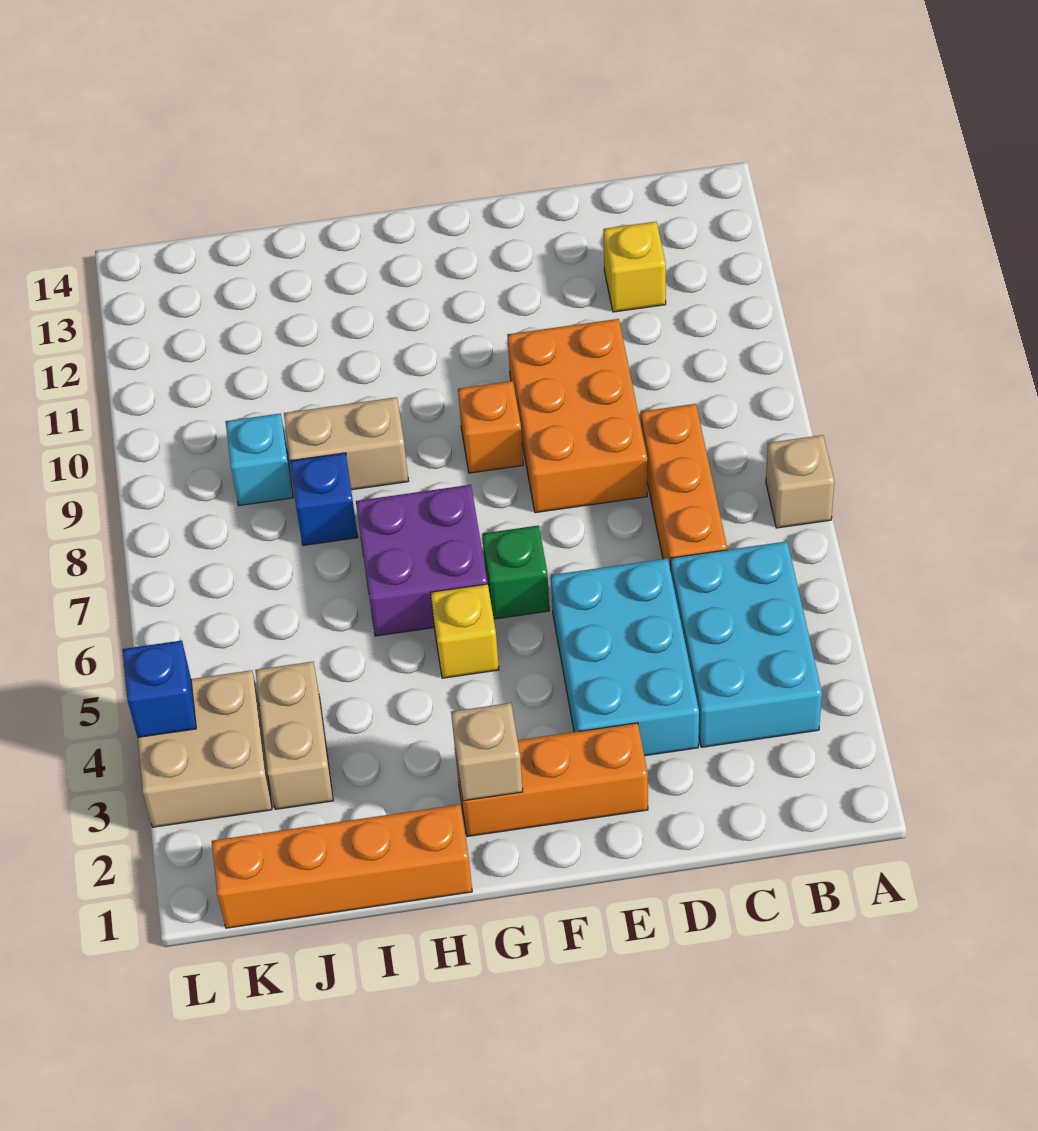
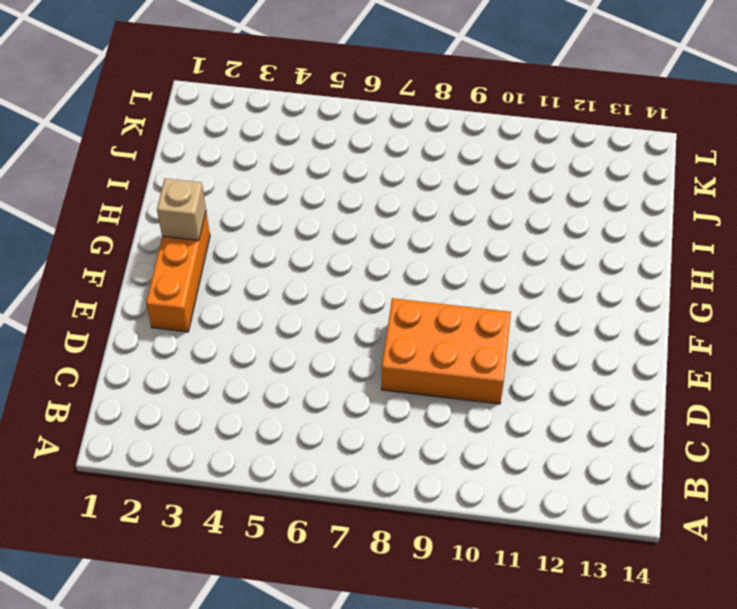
none -> tan 1x1 brick [766,435,834,528]
none -> cyan 2x3 brick [671,541,822,747]
none -> orange 1x3 brick [641,404,727,571]

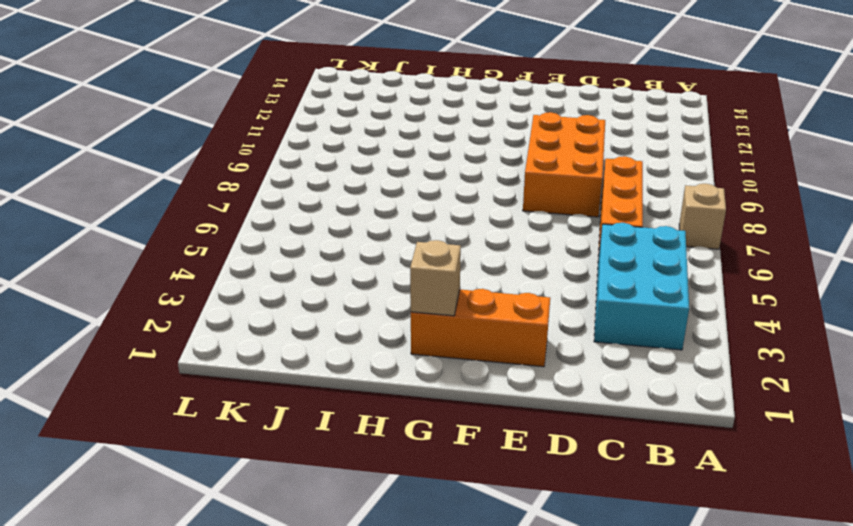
none -> yellow 1x1 brick [603,222,666,312]
none -> cyan 2x3 brick [551,558,699,756]
none -> green 1x1 brick [482,525,549,619]

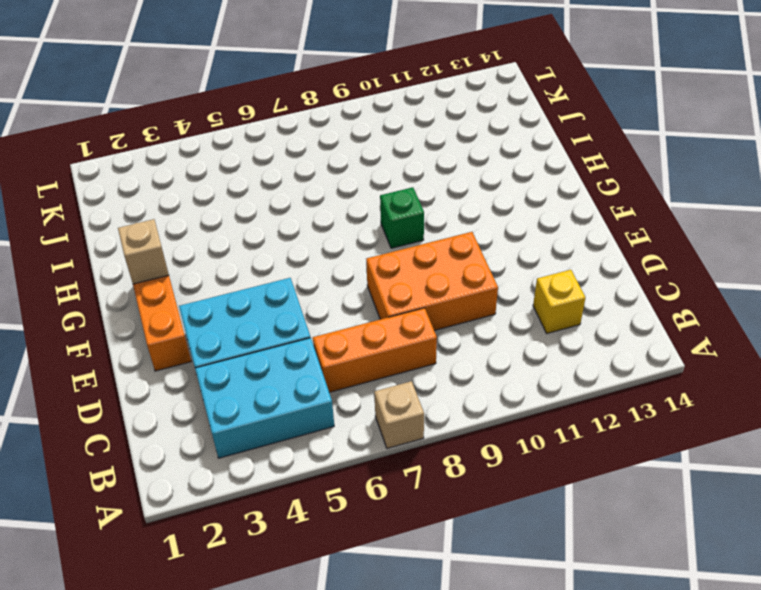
green 1x1 brick [380,187,424,248] -> green 1x1 brick moved to [482,525,549,619]
none -> orange 1x1 brick [458,381,523,473]
none -> yellow 1x1 brick [431,584,499,678]
none -> purple 2x2 brick [356,485,488,636]

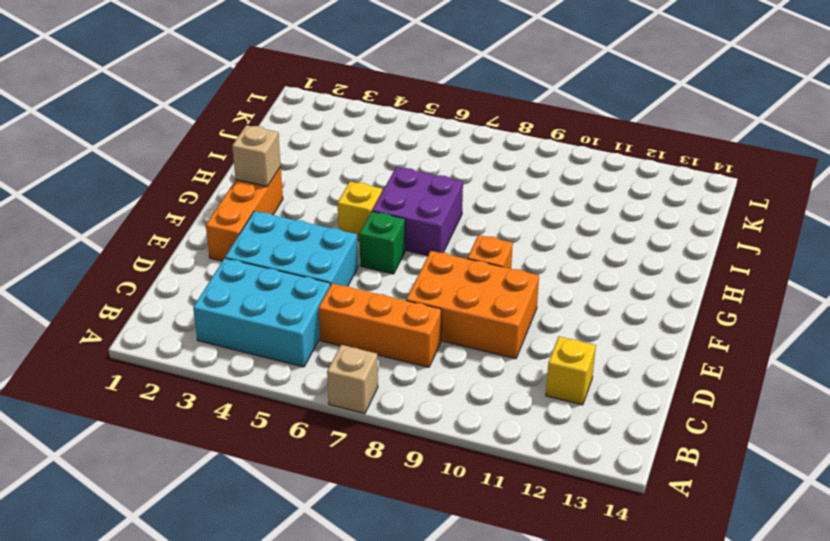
none -> orange 1x4 brick [212,804,472,928]
none -> tan 1x2 brick [284,397,408,490]
none -> blue 1x1 brick [290,453,358,545]

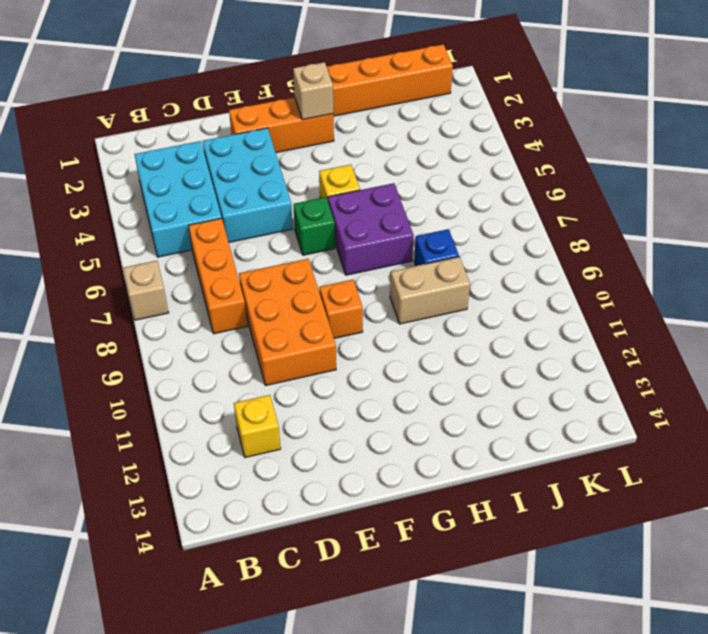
none -> tan 1x2 brick [255,662,333,809]
none -> cyan 1x1 brick [225,413,293,506]
none -> tan 2x2 brick [137,670,272,827]

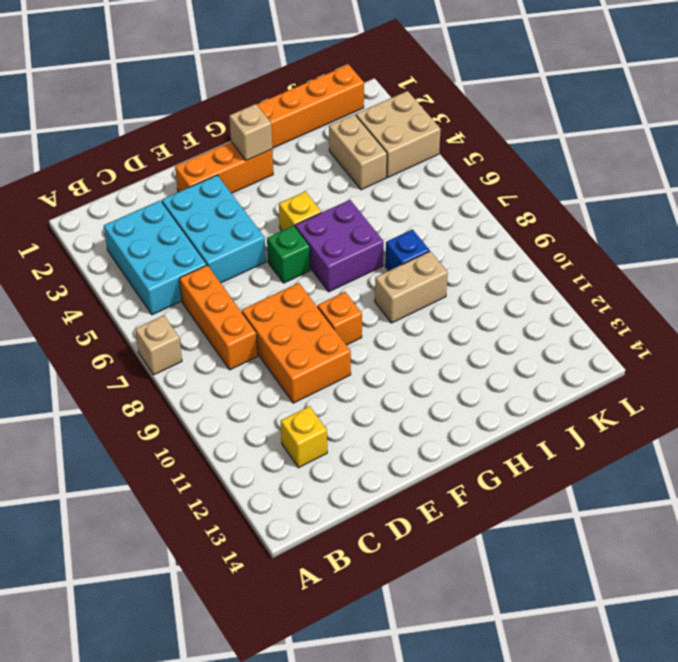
none -> cyan 1x1 brick [225,413,293,506]
none -> blue 1x1 brick [123,641,196,737]

